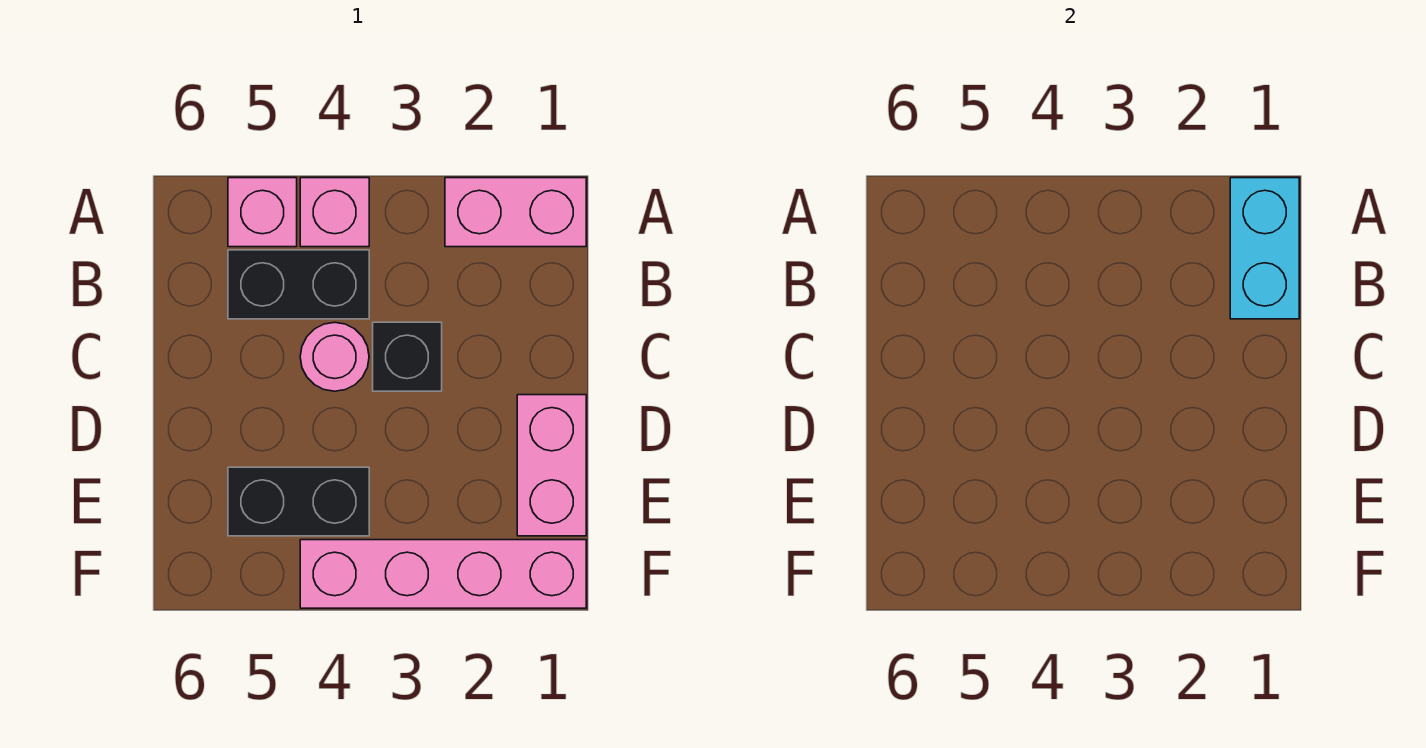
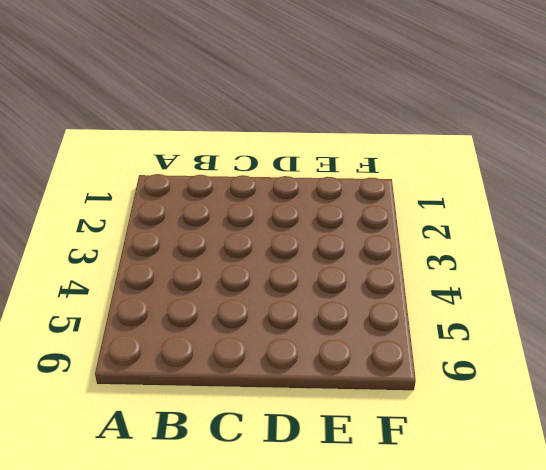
none -> pink 1x2 brick [445,178,586,247]
none -> pink 1x1 brick [300,178,369,247]

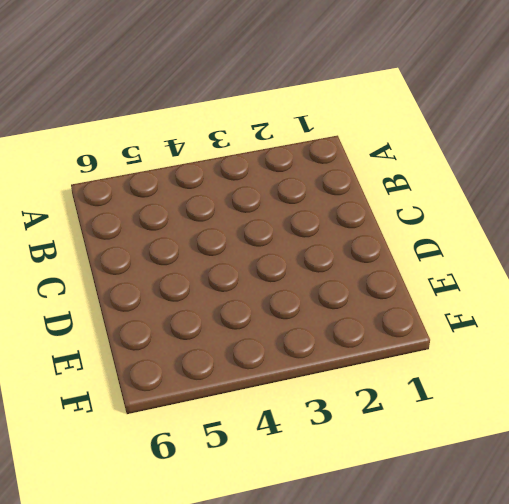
none -> pink 1x2 brick [445,178,586,247]
none -> pink 1x1 brick [300,178,369,247]

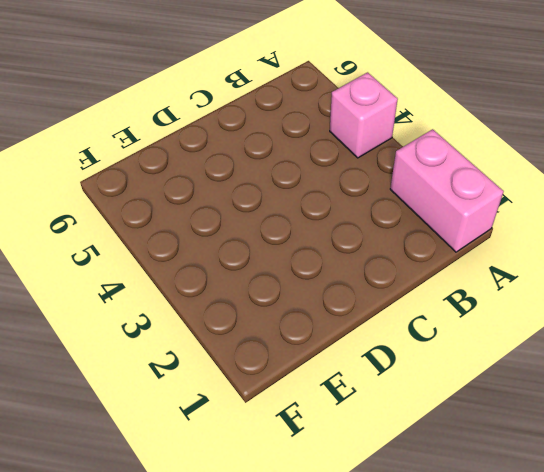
none -> pink 1x1 brick [228,178,297,247]
none -> black 1x2 brick [228,250,369,319]

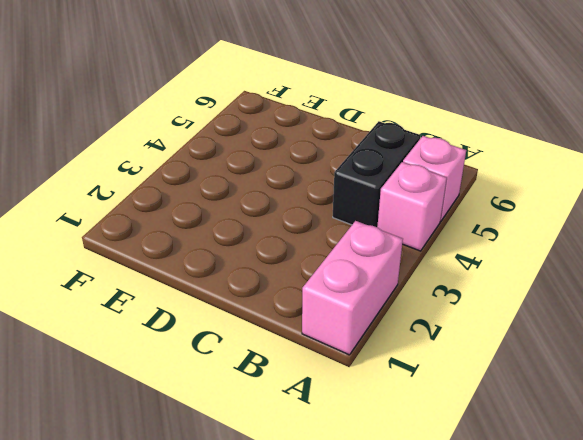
none -> black 1x1 brick [373,322,442,391]
none -> pink 1x1 round brick [300,322,369,391]

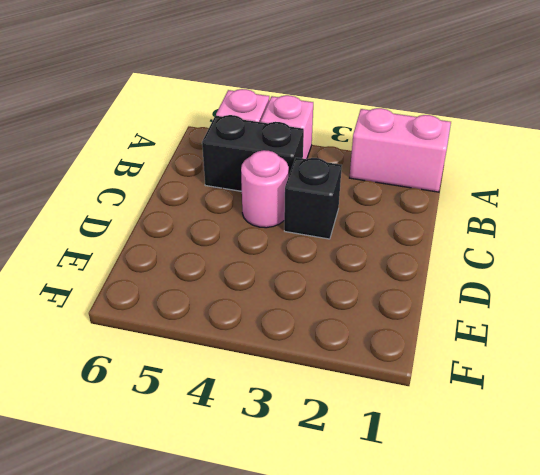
none -> pink 1x2 brick [517,395,586,536]
none -> black 1x2 brick [228,467,369,536]

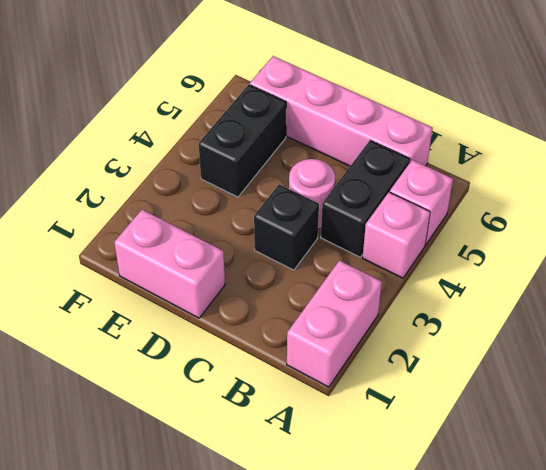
pink 1x4 brick [250,56,433,166] -> pink 1x4 brick turned to [300,540,586,608]
none -> cyan 1x2 brick [1230,178,1299,319]

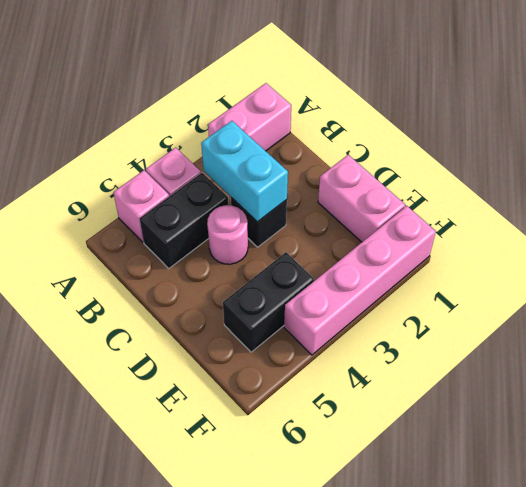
cyan 1x2 brick [201,121,288,222] -> cyan 1x2 brick moved to [1230,178,1299,319]

